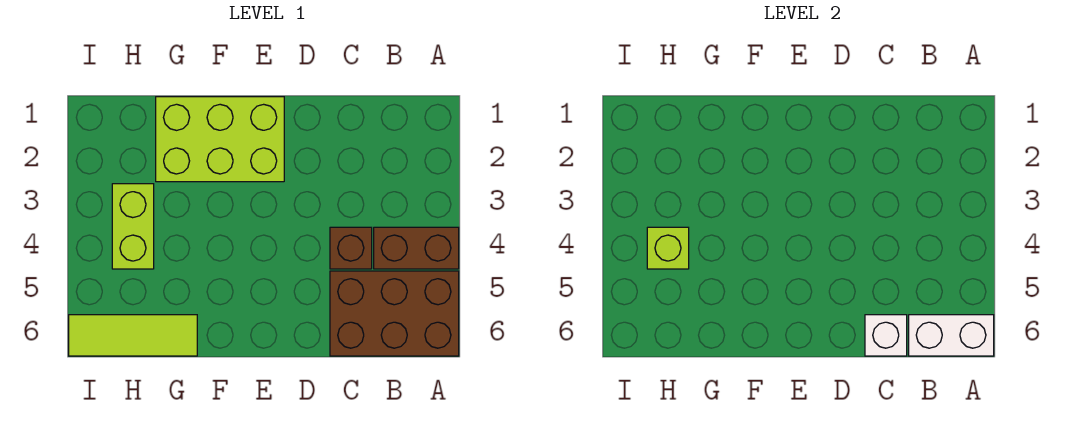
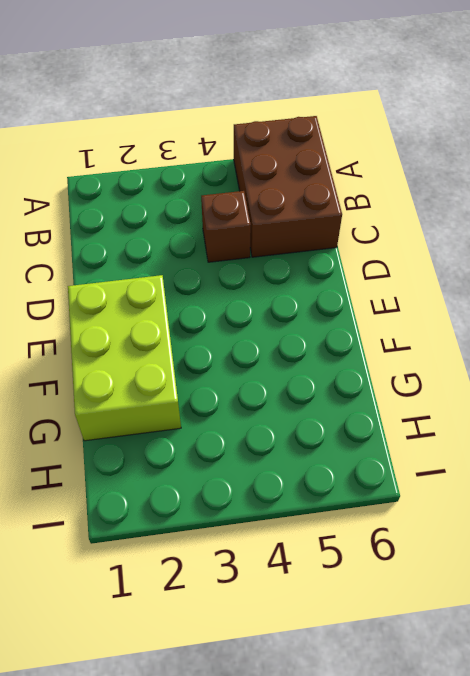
none -> brown 1x2 brick [374,227,459,269]
none -> lime 1x3 tile [69,315,197,356]

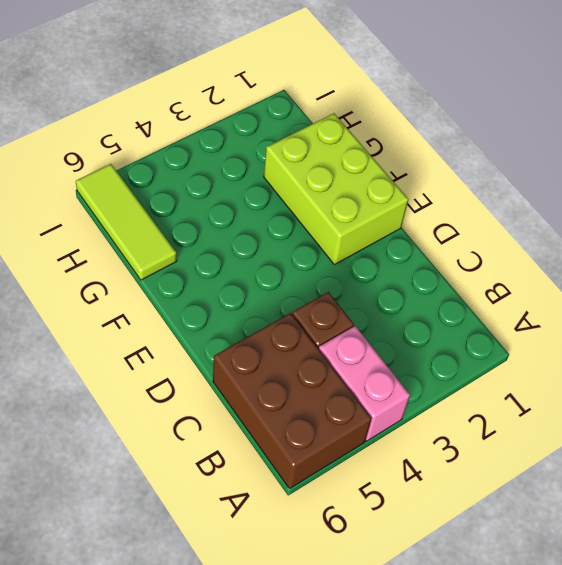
pink 1x2 brick [319,326,410,441] -> brown 1x2 brick [374,227,459,269]
none -> lime 1x2 brick [112,184,154,269]
none -> white 1x2 brick [909,315,994,356]

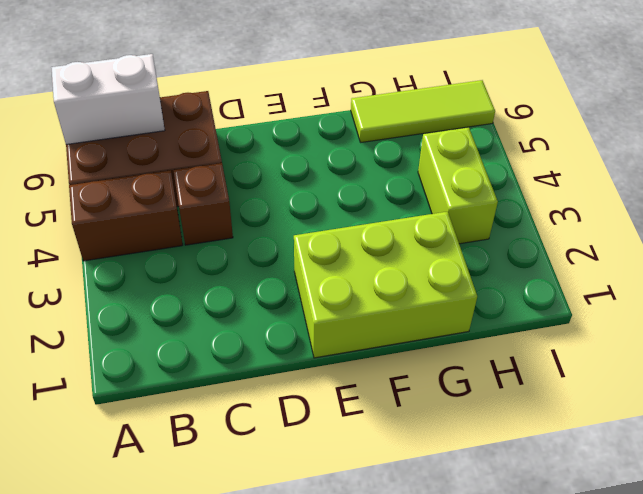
none -> white 1x1 brick [865,315,907,356]
none -> lime 1x1 brick [647,227,689,269]

